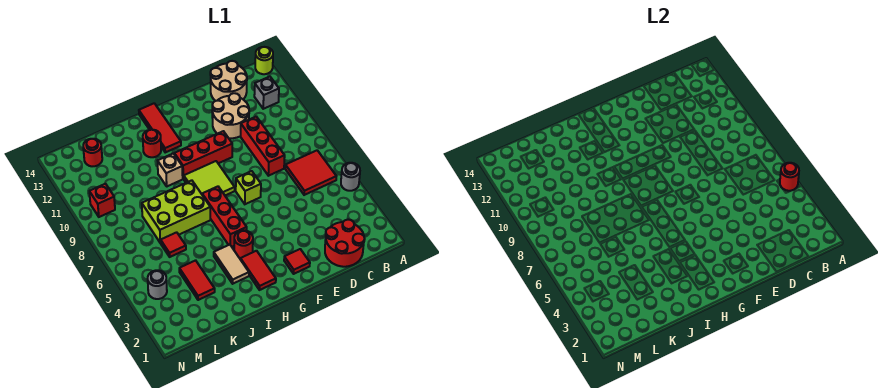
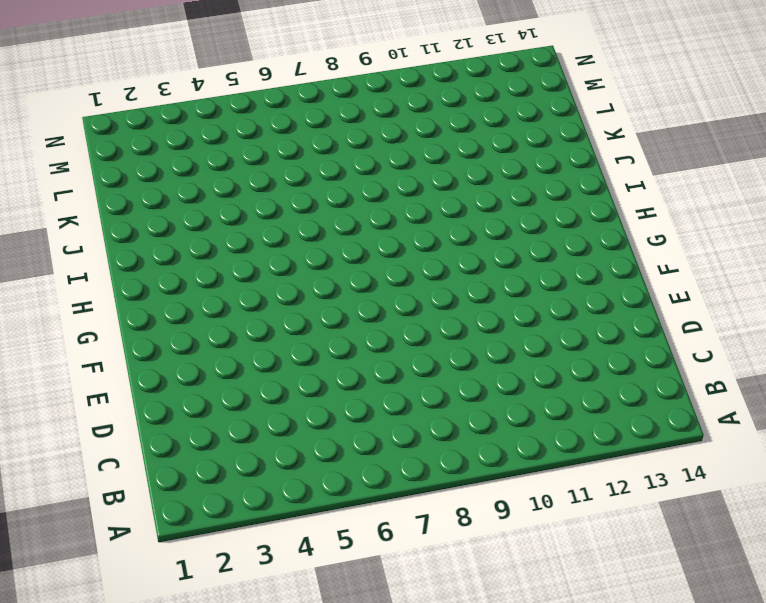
none -> grey 1x1 round brick [341,163,360,191]
none -> lime 1x1 round brick [255,47,273,74]
none -> red 2x2 tile [285,150,336,195]

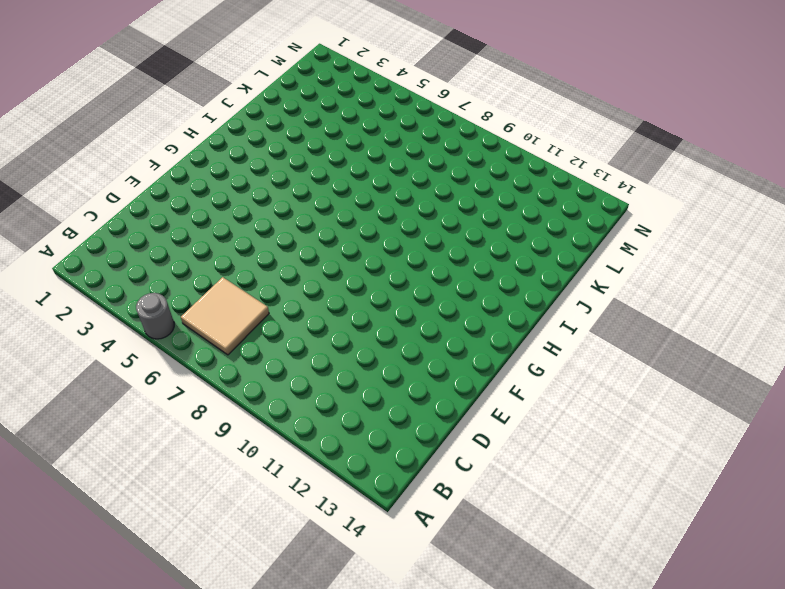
tan 2x2 tile [181,277,269,355] -> red 2x2 tile [285,150,336,195]
none -> lime 1x1 round brick [255,47,273,74]
none -> grey 1x1 brick [254,77,279,109]
none -> red 2x2 round brick [325,220,365,267]

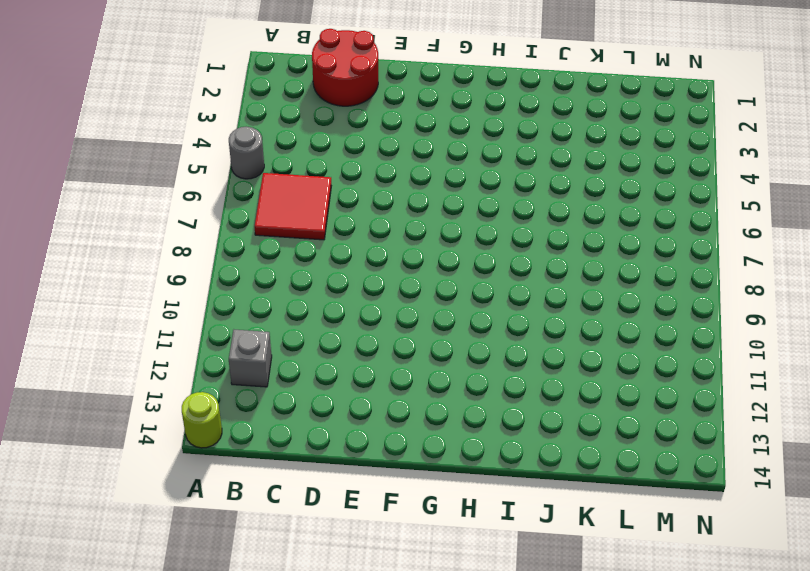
none -> tan 2x2 round brick [210,61,247,101]
none -> red 1x3 brick [241,117,285,176]
none -> tan 2x2 round brick [212,93,249,138]

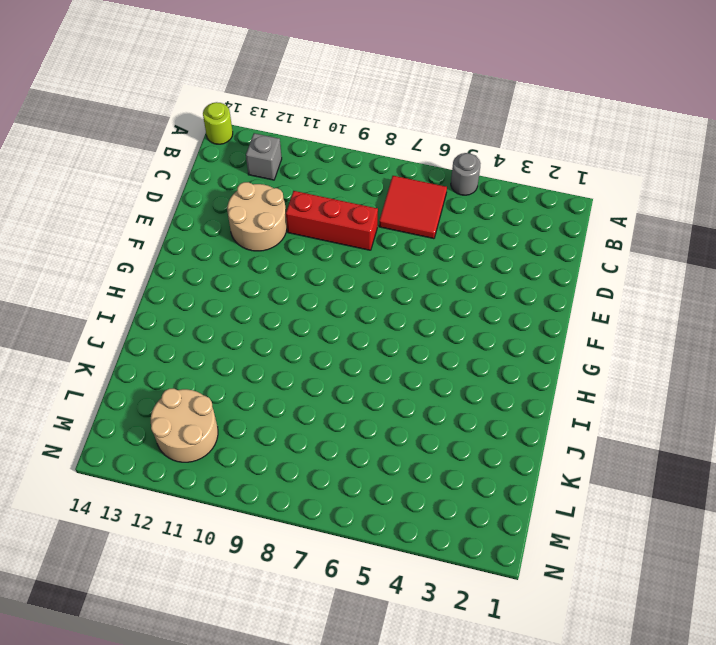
tan 2x2 round brick [151,389,218,462] -> tan 2x2 round brick moved to [210,61,247,101]
none -> red 2x2 round brick [325,220,365,267]
none -> red 1x1 tile [284,249,310,274]
none -> lime 1x1 brick [236,171,261,204]

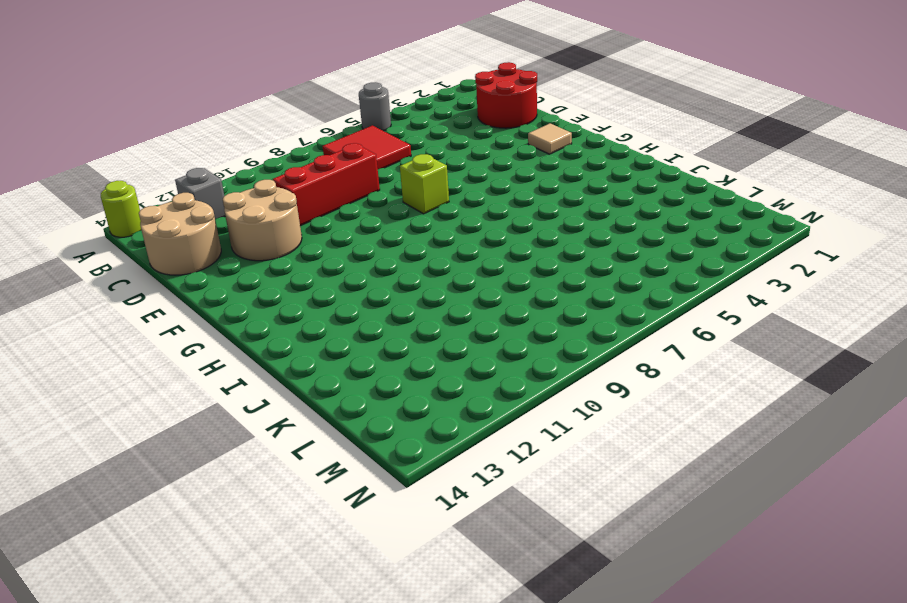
tan 1x1 tile [528,124,572,154] -> red 1x1 tile [284,249,310,274]
none -> red 1x3 brick [174,131,232,179]
none -> lime 2x2 tile [184,161,235,195]
none -> red 1x2 tile [240,251,276,290]

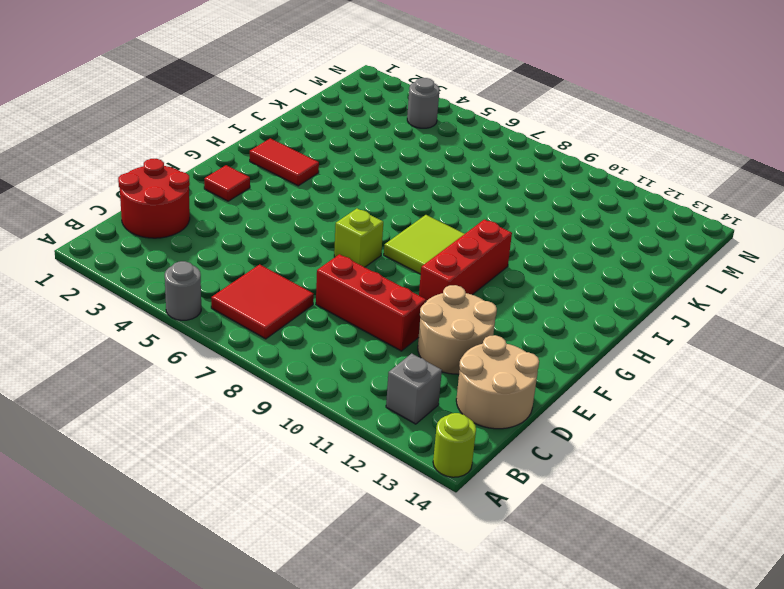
none -> red 1x1 round brick [234,230,253,258]
none -> red 1x3 brick [202,187,247,247]
none -> red 1x3 tile [139,103,181,152]

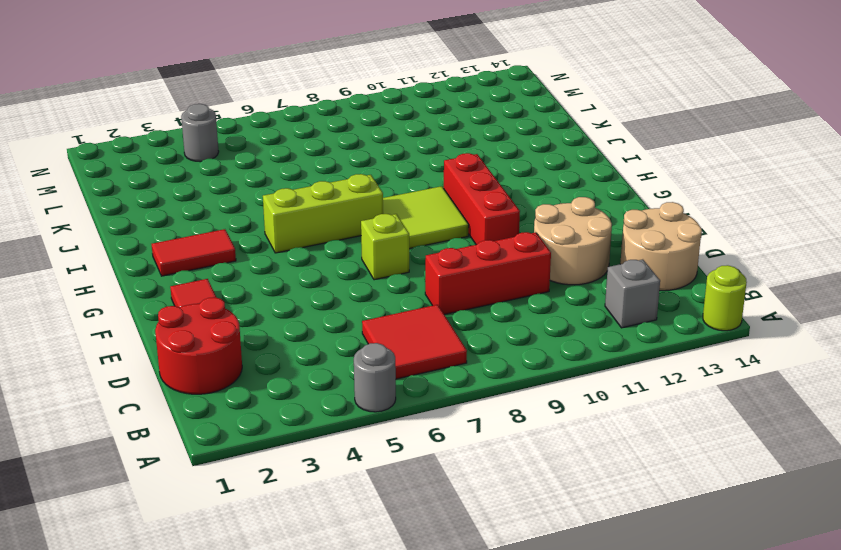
lime 1x3 brick [263,174,383,253] -> red 1x3 brick [202,187,247,247]
none -> red 1x1 round brick [234,230,253,258]
none -> red 1x3 tile [139,103,181,152]
none -> tan 1x2 tile [214,245,249,284]

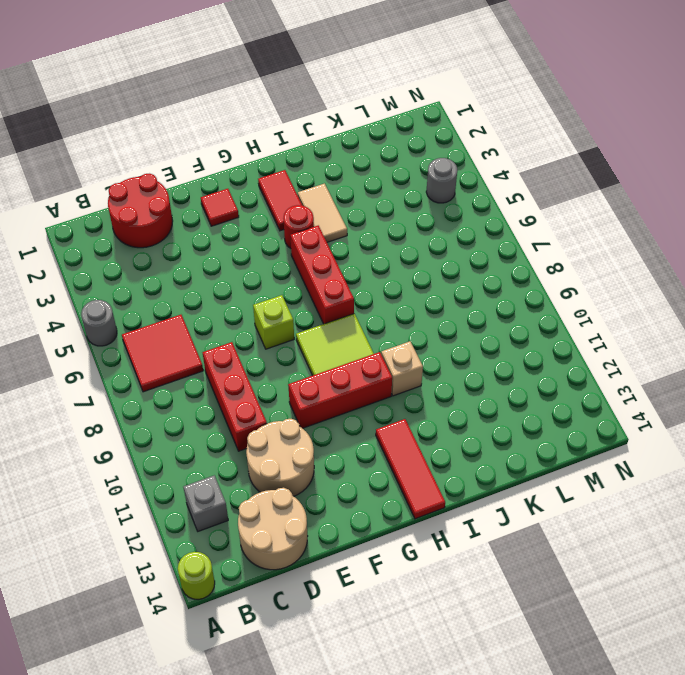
none -> lime 2x3 brick [142,180,210,243]
none -> red 1x1 round brick [143,130,161,157]
none -> red 1x2 tile [179,260,215,300]

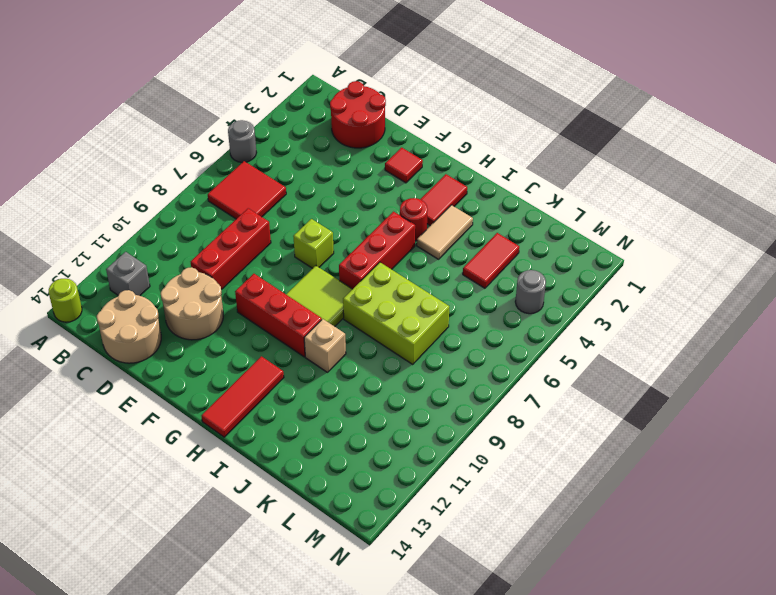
none -> red 1x1 round brick [143,130,161,157]
none -> red 1x1 tile [161,232,186,257]
none -> red 1x1 round brick [83,139,102,166]

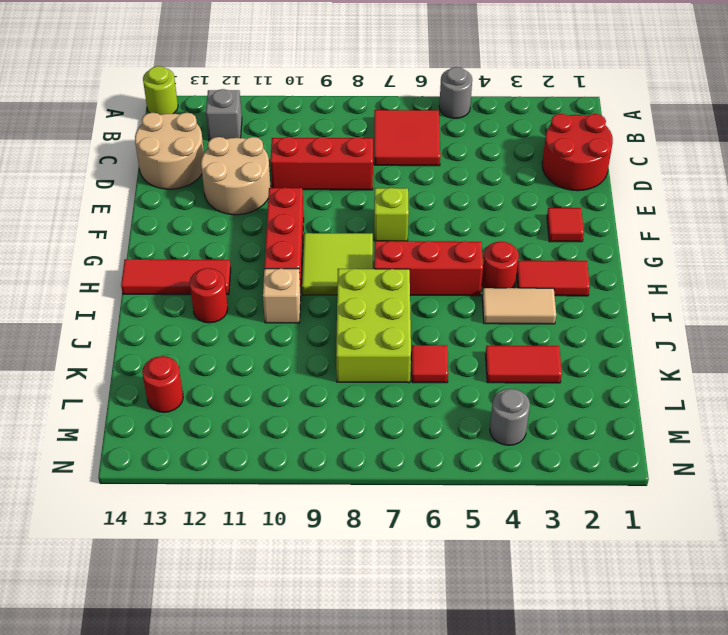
none -> red 1x1 brick [89,184,115,217]
none -> red 1x1 round brick [780,163,799,191]

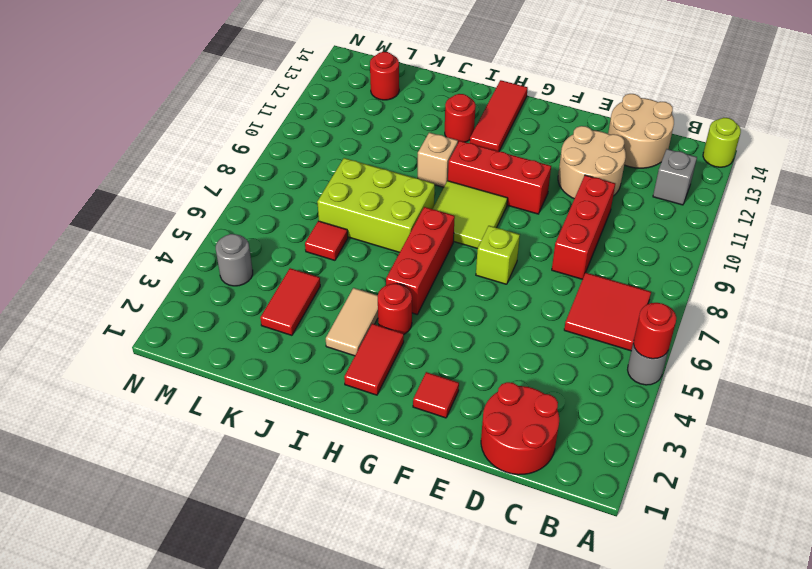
none -> red 1x1 brick [89,184,115,217]

